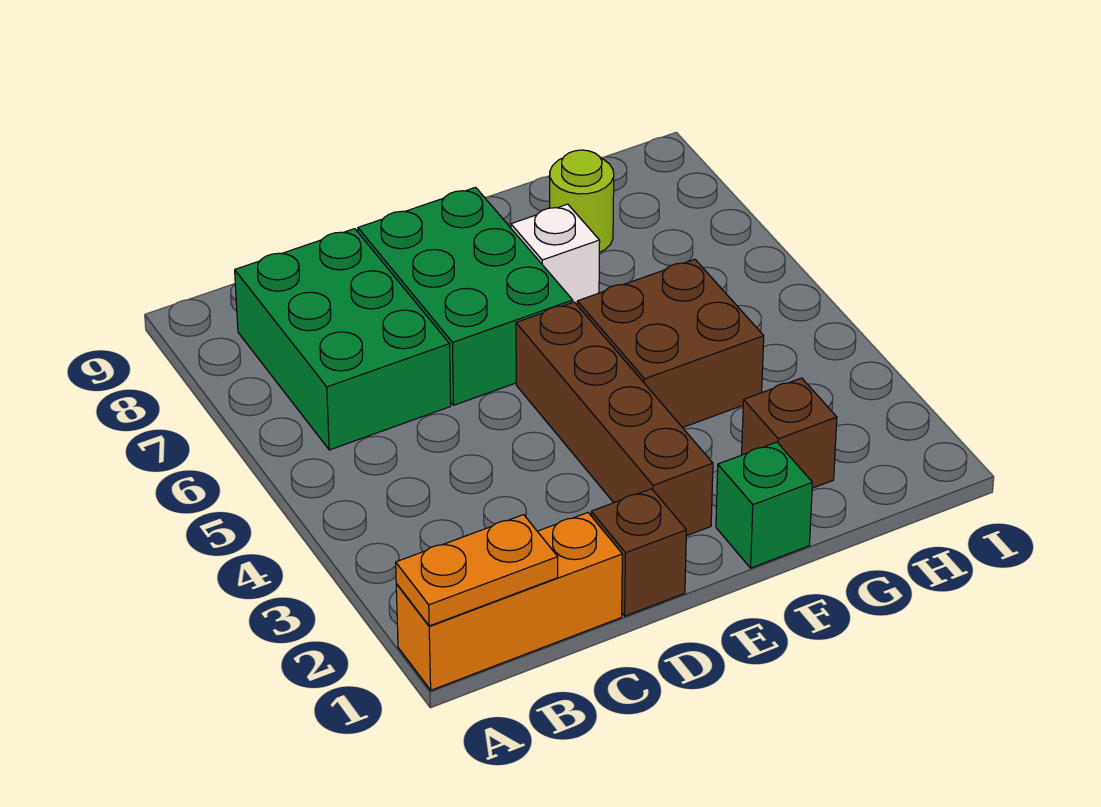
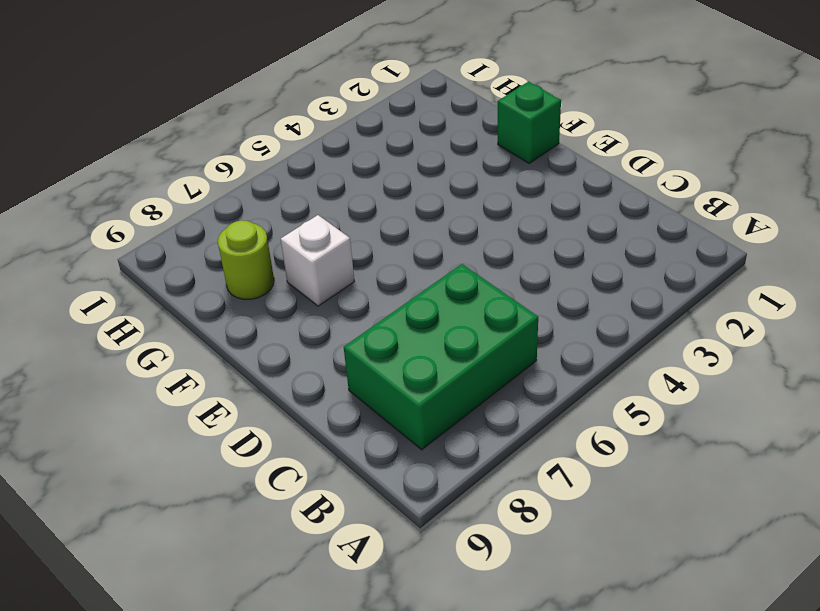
none -> orange 1x3 brick [396,513,622,690]
none -> brown 1x1 brick [591,489,686,616]

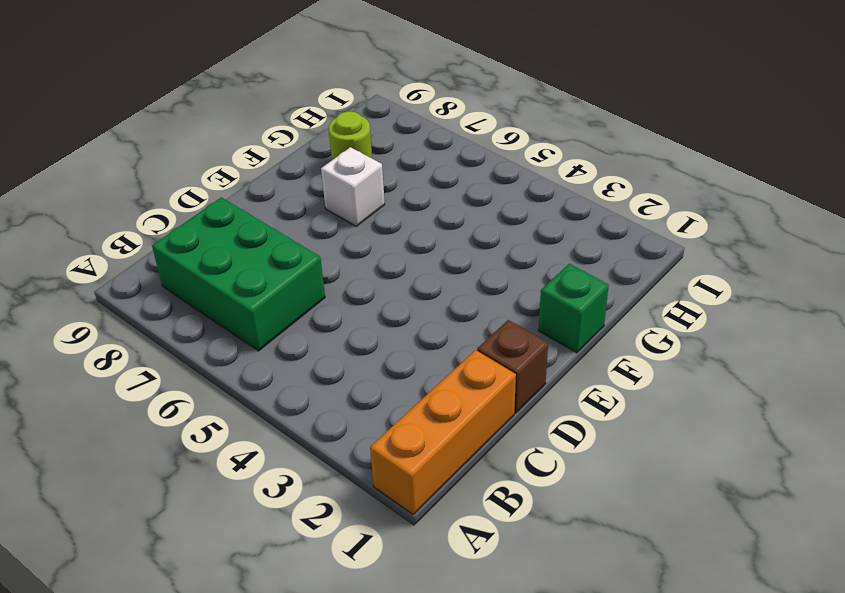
none -> green 2x3 brick [358,187,573,405]
none -> brown 1x4 brick [516,302,713,536]

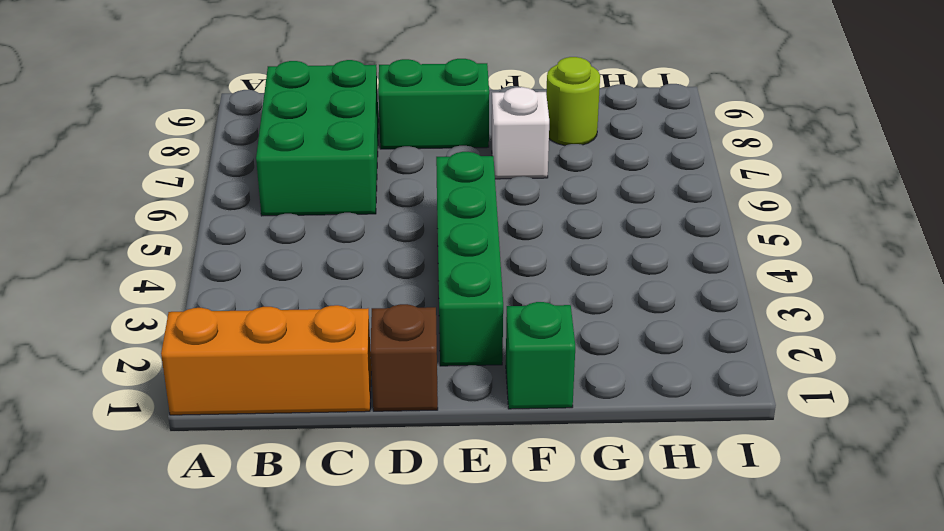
green 1x2 brick [378,59,489,149] -> green 2x3 brick [358,187,573,405]
green 1x4 brick [436,152,503,366] -> brown 1x4 brick [516,302,713,536]
none -> brown 2x2 brick [577,259,764,428]
none -> brown 1x1 brick [742,378,837,488]

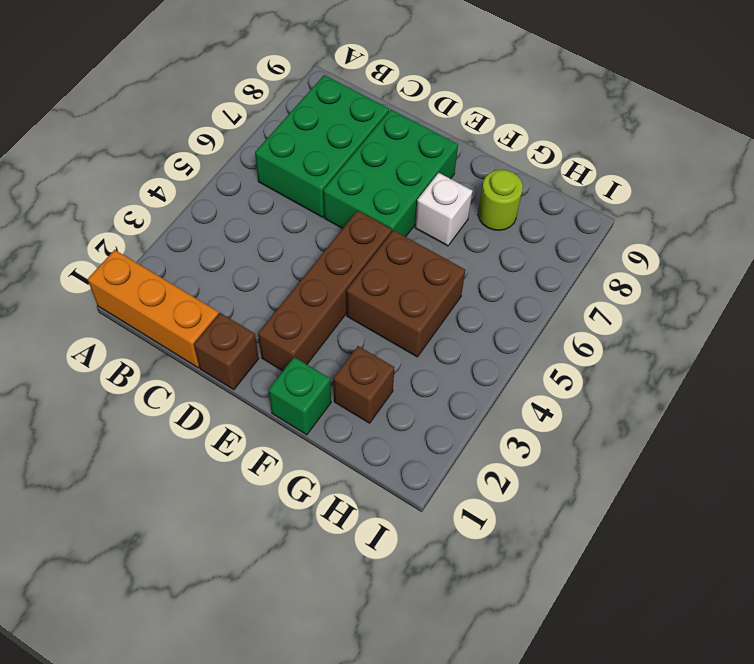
none -> orange 1x2 plate [396,515,558,626]

